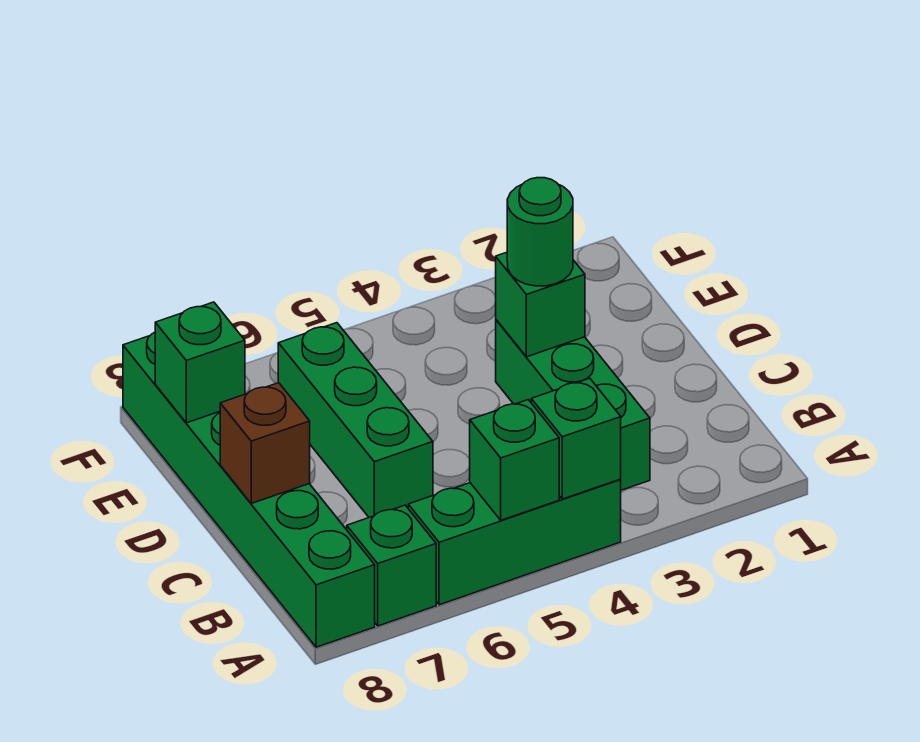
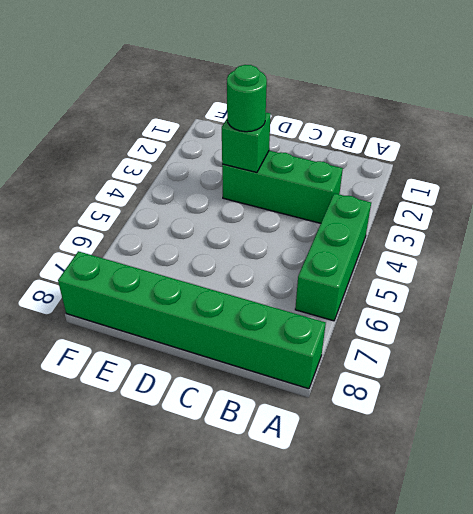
none -> green 1x1 brick [347,505,436,626]
none -> green 1x3 brick [278,323,433,517]

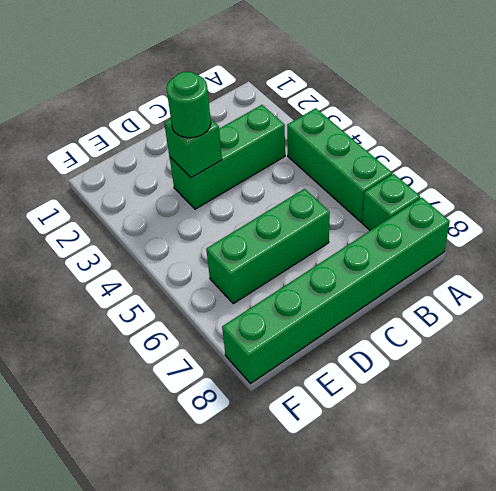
none -> green 1x1 brick [531,378,621,499]
none -> green 1x1 brick [470,400,559,520]

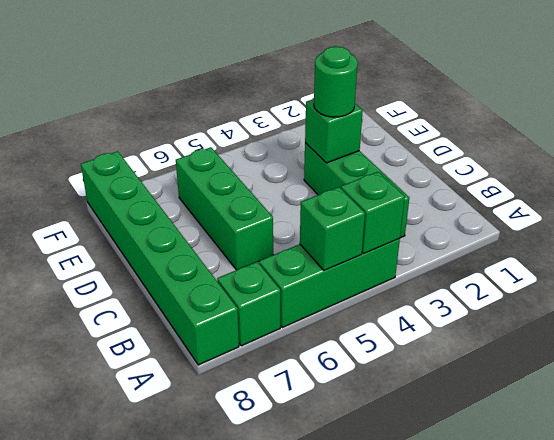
none -> brown 1x1 brick [220,383,310,503]
none -> green 1x1 brick [155,302,245,423]

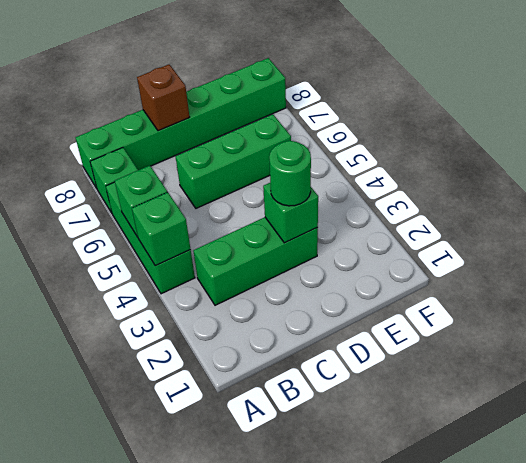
none -> green 1x1 brick [155,302,245,423]

